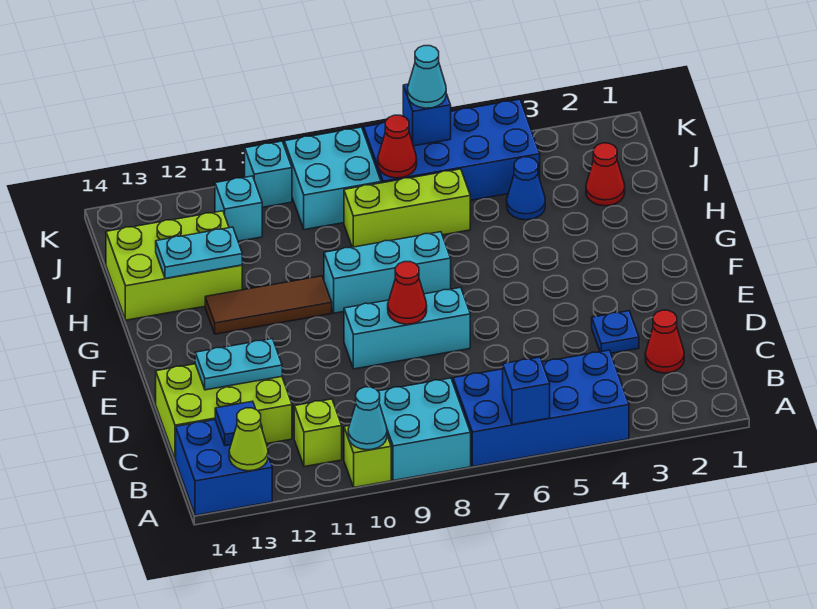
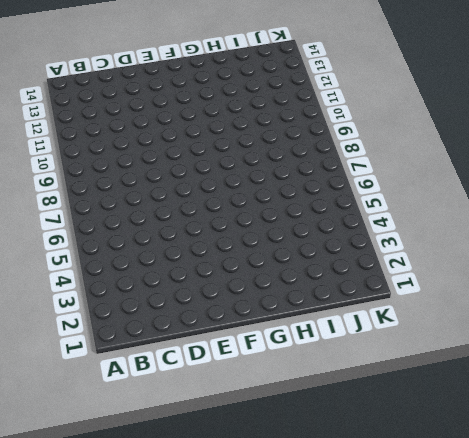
none -> blue 2x4 brick [453,350,629,466]
none -> cyan 2x2 brick [378,378,471,481]
none -> lime 1x1 brick [344,426,391,487]

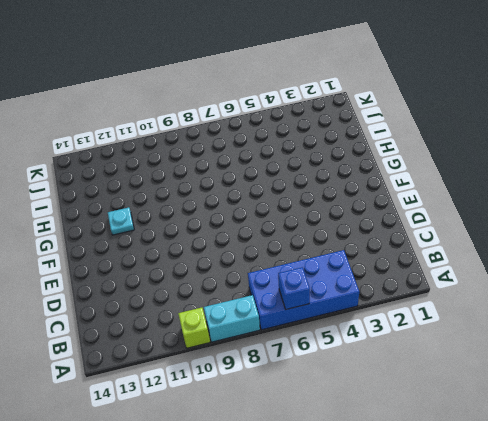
cyan 1x2 brick [204,295,260,342] -> cyan 2x2 brick [378,378,471,481]
cyan 1x1 plate [108,207,134,235] -> brown 1x3 tile [205,276,332,334]
none -> blue 2x2 brick [176,420,272,515]
none -> lime 1x1 brick [294,399,342,467]
none -> red 1x1 cone [645,310,684,373]

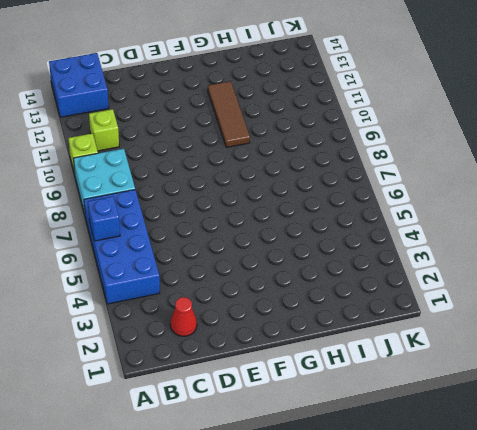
none -> lime 2x3 brick [156,364,292,460]
none -> blue 1x1 plate [592,311,639,353]
none -> cyan 1x3 brick [344,288,470,369]

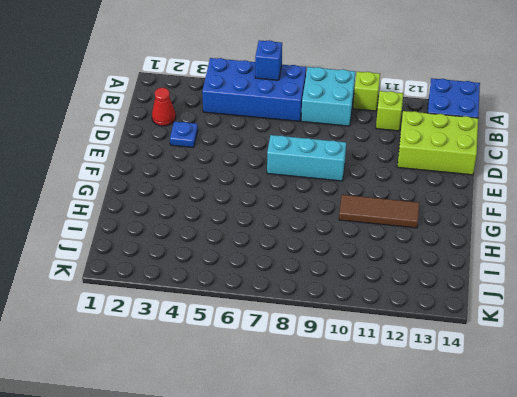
none -> cyan 1x3 brick [324,232,451,313]
none -> lime 2x3 brick [106,211,242,320]
none -> red 1x1 cone [586,143,625,206]

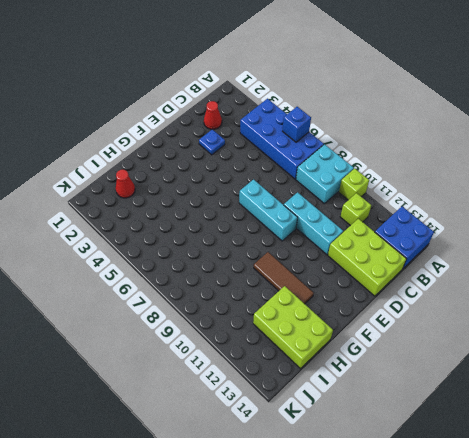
cyan 1x3 brick [284,192,343,255] -> cyan 1x3 brick moved to [324,232,451,313]
none -> blue 1x1 cone [507,157,545,220]
none -> lime 1x3 brick [344,169,470,247]
none -> blue 2x4 brick [364,99,540,200]

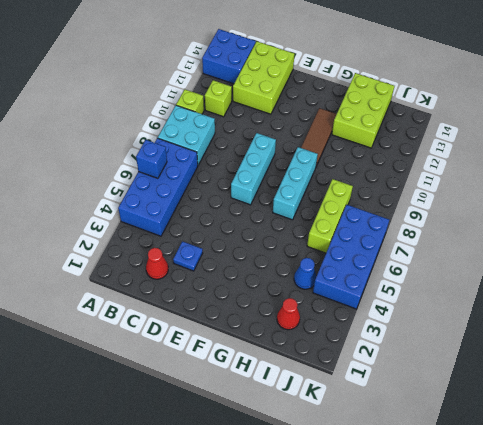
none -> cyan 2x2 brick [284,127,381,230]
none -> cyan 1x1 brick [215,176,262,241]
none -> cyan 1x1 brick [245,141,292,207]

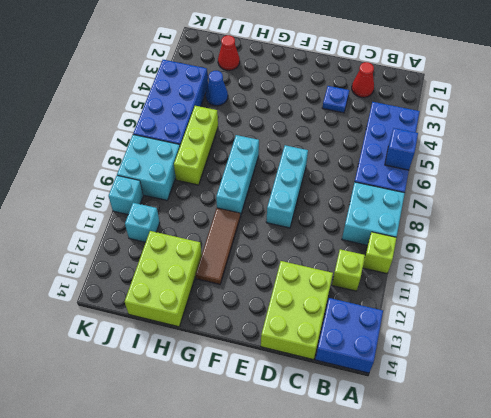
none -> cyan 1x1 cone [348,387,387,450]
none -> lime 1x1 cone [229,408,268,471]
none -> blue 1x1 tile [215,401,262,446]

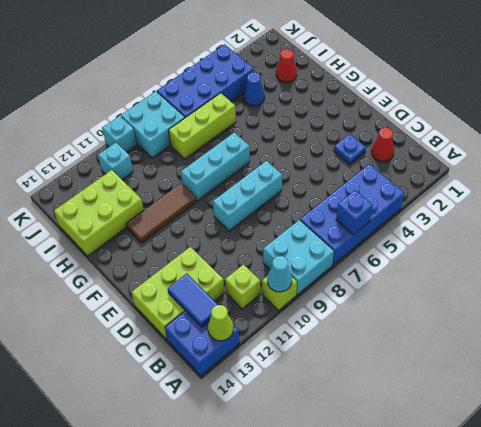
blue 1x2 tile [168,273,218,327] -> blue 1x1 tile [215,401,262,446]
none -> cyan 1x2 plate [195,339,282,390]
none -> red 1x1 cone [388,262,427,324]
none -> cyan 1x2 plate [156,227,242,279]

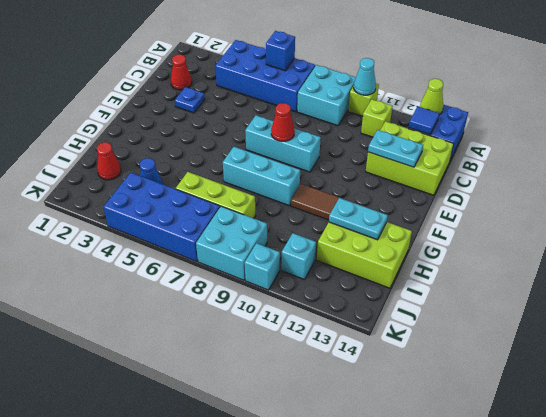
none -> red 1x1 cone [378,115,417,178]
none -> blue 1x1 brick [403,84,451,146]
none -> cyan 1x1 cone [408,46,446,108]

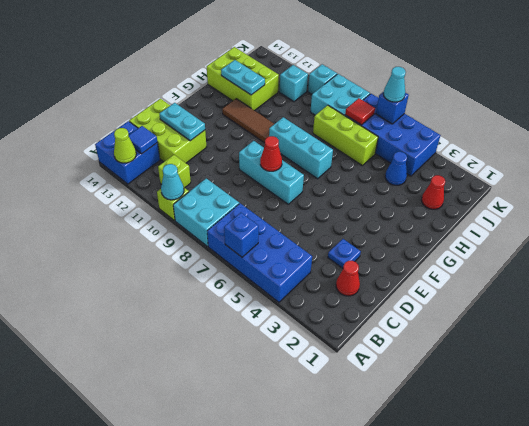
red 1x1 tile [345,98,375,125] -> red 1x1 cone [378,115,417,178]

